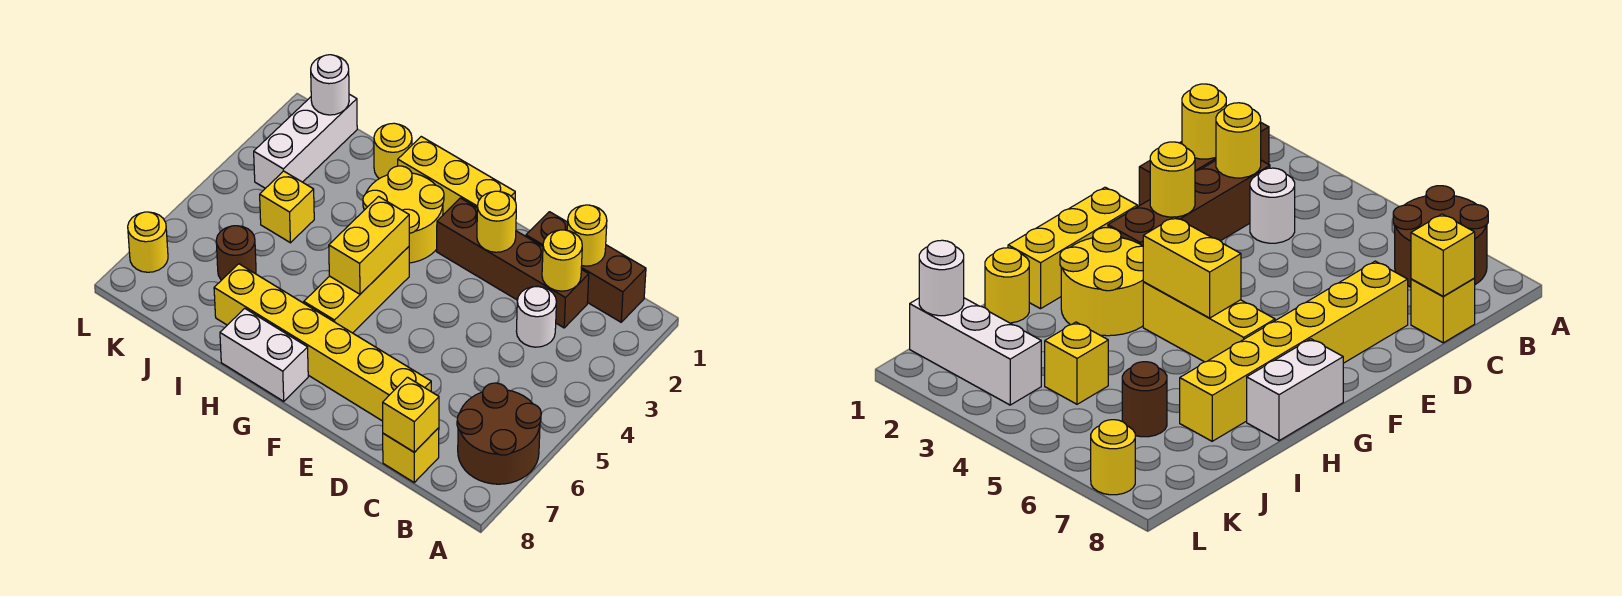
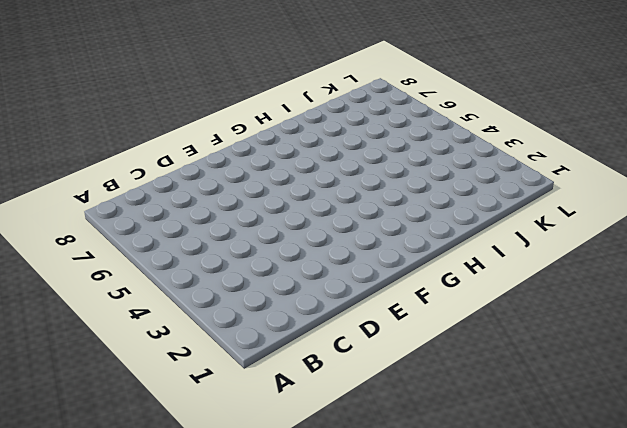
none -> brown 2x2 round brick [457,383,541,484]
none -> brown 1x3 brick [526,212,646,322]
none -> brown 1x4 brick [437,198,589,328]

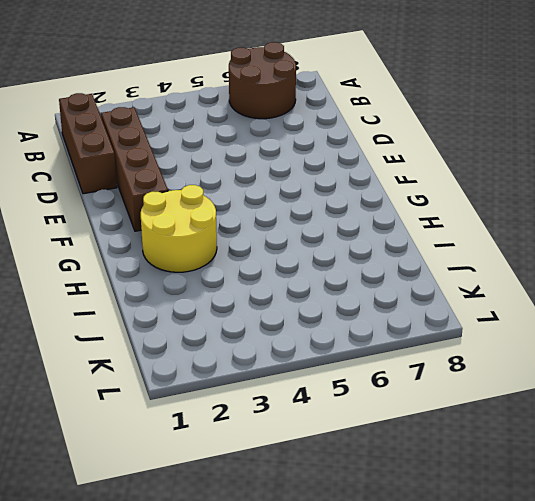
none -> white 1x1 round brick [516,286,556,347]
none -> yellow 1x1 brick [383,428,439,482]
none -> yellow 1x6 brick [214,264,431,421]

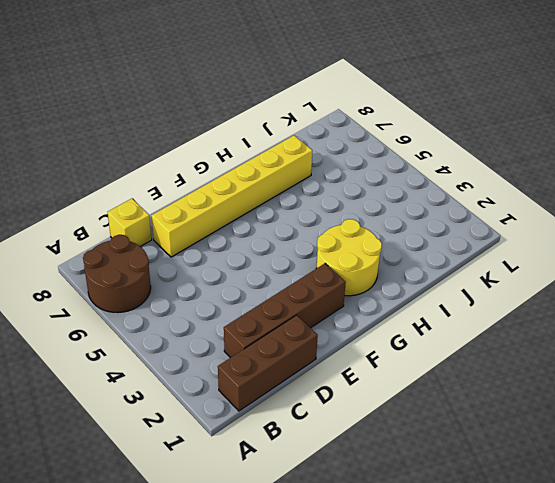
none -> white 1x1 round brick [516,286,556,347]
none -> yellow 1x3 brick [398,137,515,215]
none -> yellow 1x3 brick [304,247,409,333]

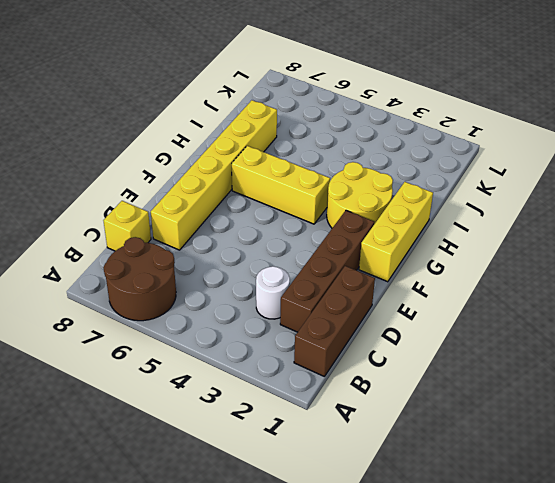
none -> white 1x2 brick [220,308,308,401]
none -> yellow 1x1 round brick [374,123,412,179]
none -> yellow 1x1 brick [260,171,314,243]

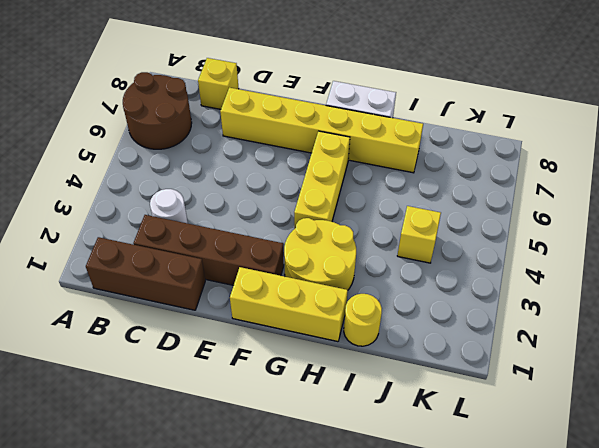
none -> brown 1x1 round brick [216,226,256,280]
none -> white 1x3 brick [254,94,357,188]
none -> yellow 1x1 round brick [128,212,168,272]

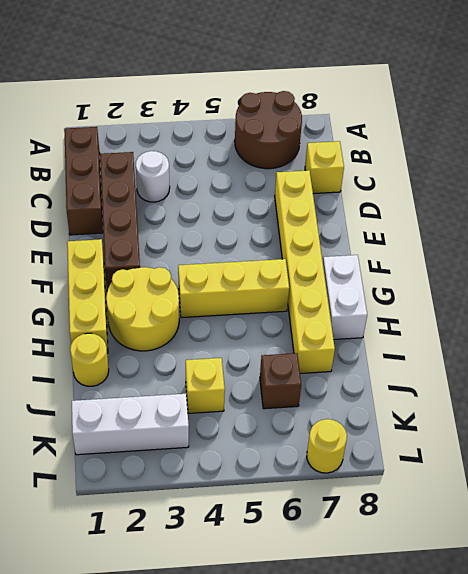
brown 1x1 brick [260,353,301,409] -> brown 1x1 round brick [216,226,256,280]
none -> yellow 1x1 round brick [567,205,607,266]
none -> yellow 1x1 round brick [542,230,582,291]
none -> yellow 1x1 brick [383,377,439,452]

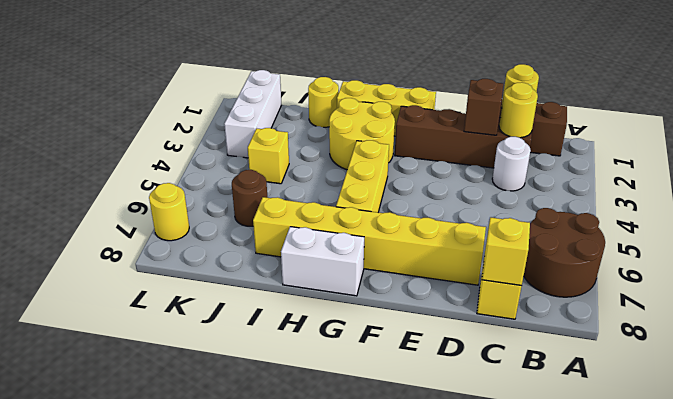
brown 1x1 brick [464,79,503,135] -> none
none -> yellow 1x1 round brick [477,191,516,252]
none -> yellow 1x2 brick [329,197,409,294]
none -> white 1x1 round brick [311,55,349,115]

